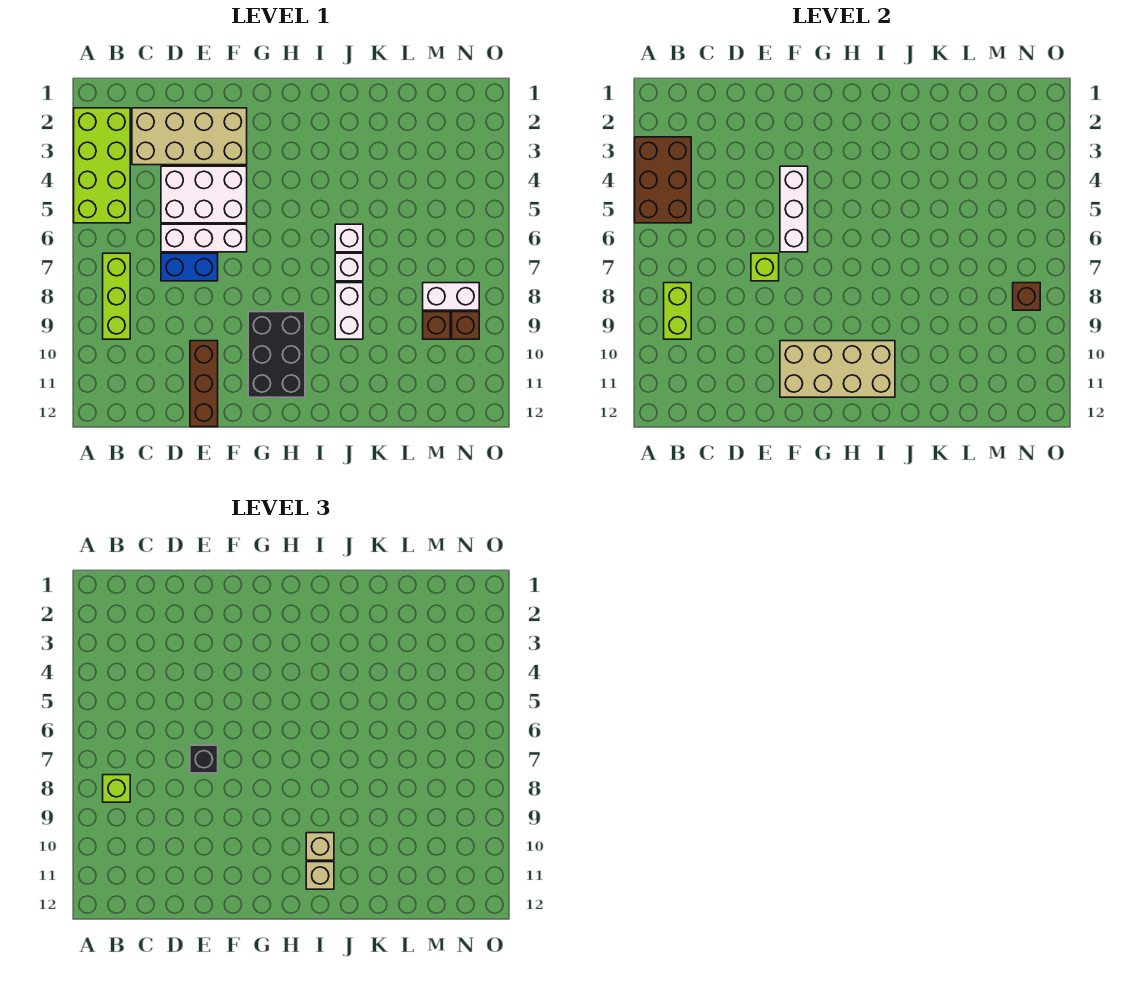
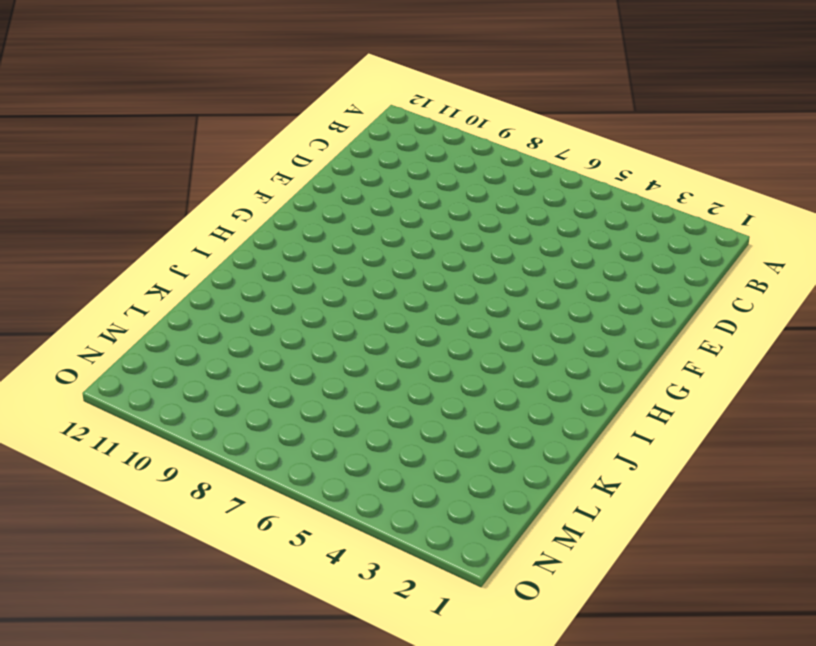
none -> lime 2x4 brick [74,108,130,223]
none -> lime 1x3 brick [103,253,130,339]
none -> tan 2x4 brick [132,108,247,165]

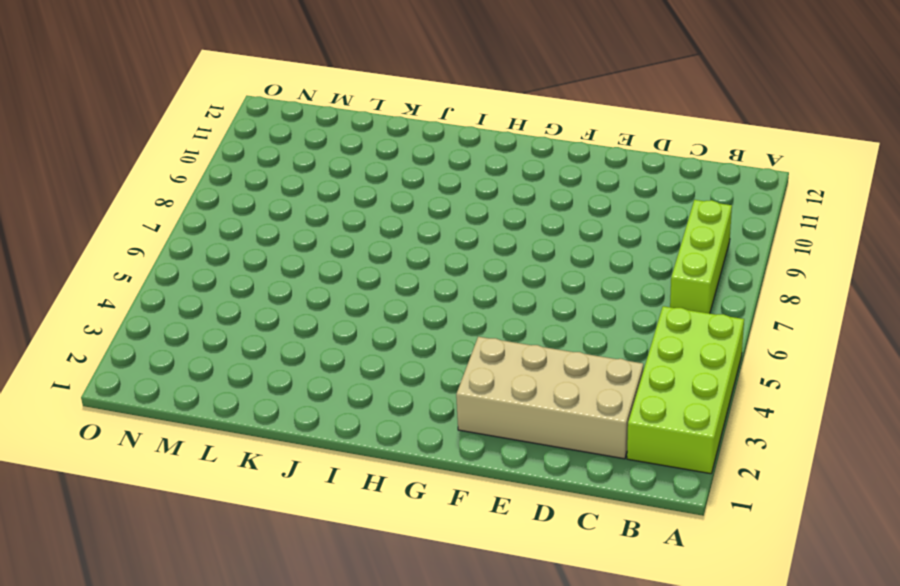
none -> white 2x3 brick [161,166,247,223]
none -> white 1x3 brick [161,224,247,252]
none -> blue 1x2 brick [161,253,218,281]

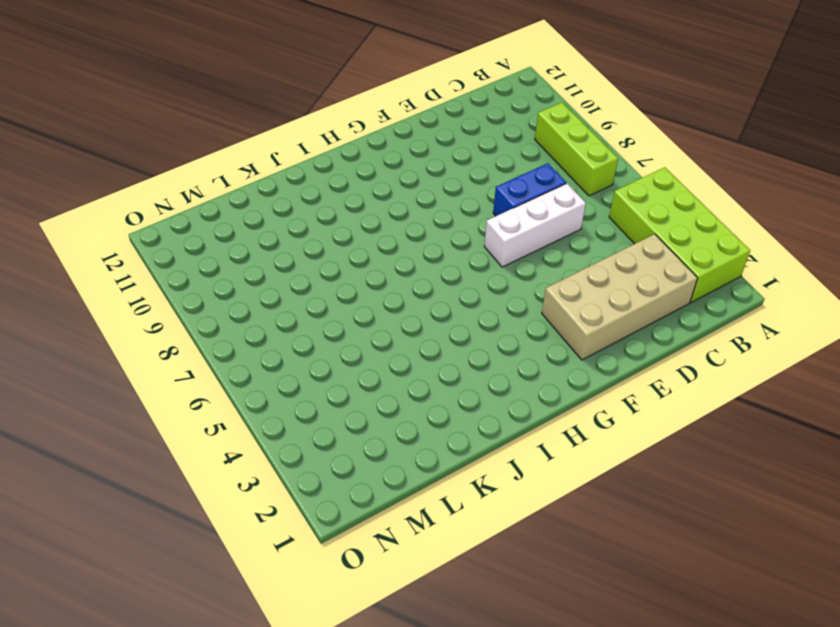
none -> white 2x3 brick [161,166,247,223]
none -> brown 1x3 brick [190,341,218,427]
none -> black 2x3 brick [248,312,305,397]

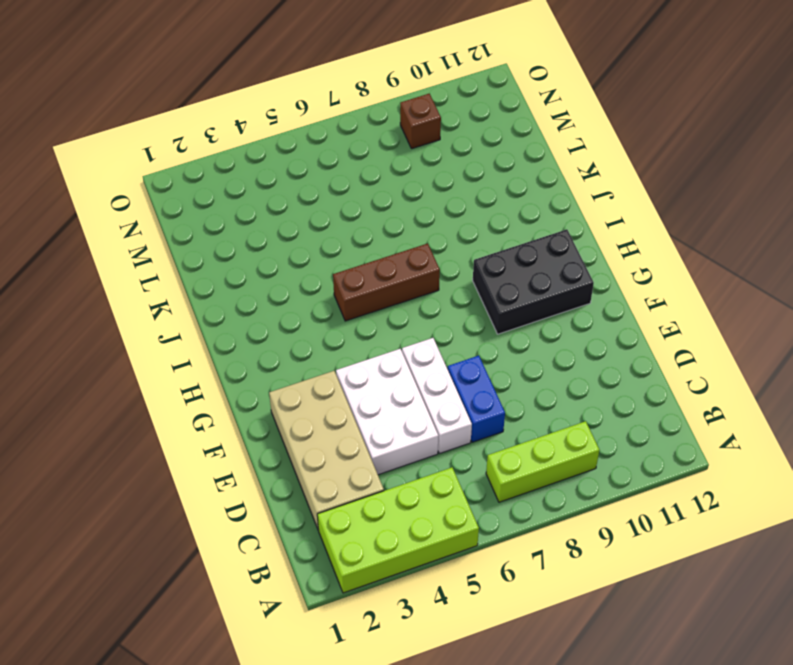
brown 1x3 brick [333,243,440,321] -> brown 1x3 brick moved to [190,341,218,427]
none -> white 1x1 brick [335,224,363,252]
none -> white 1x1 brick [335,253,363,281]
none -> white 1x2 brick [335,283,363,339]

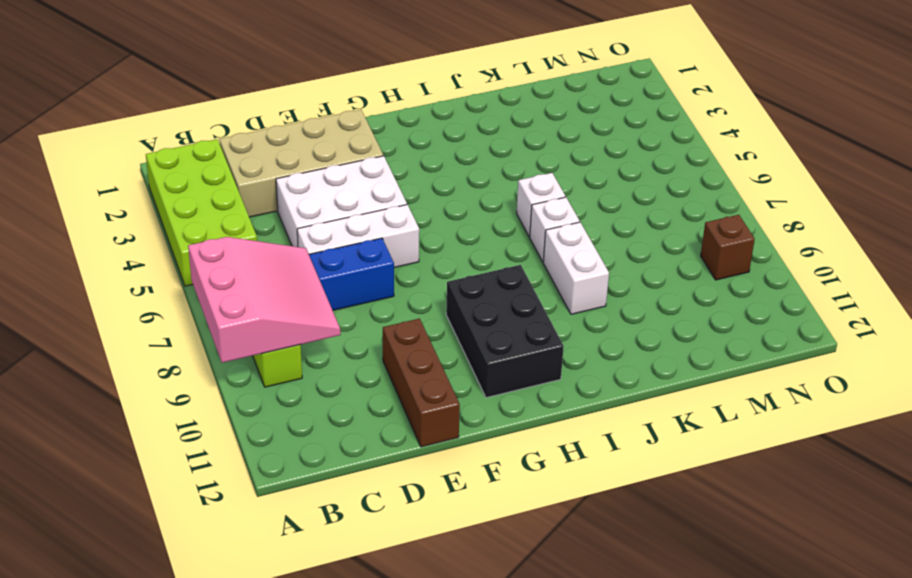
pink 3x3 slope [188,237,341,363] -> lime 1x2 brick [664,283,691,339]
none -> white 1x2 brick [423,283,479,310]
none -> brown 1x1 brick [423,312,450,339]
none -> brown 2x3 brick [635,137,691,223]

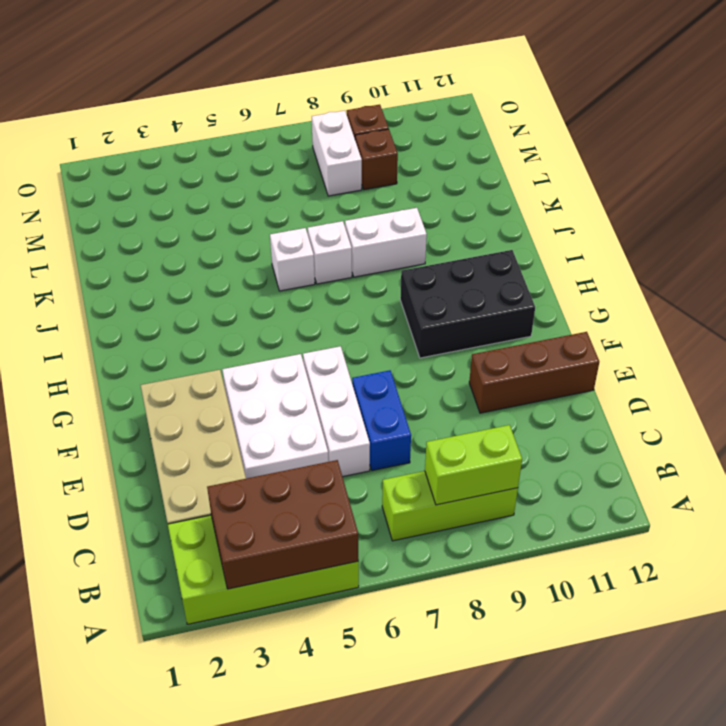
none -> lime 1x1 brick [751,253,779,281]
none -> white 1x3 brick [780,166,808,252]
none -> tan 2x4 brick [780,341,895,397]

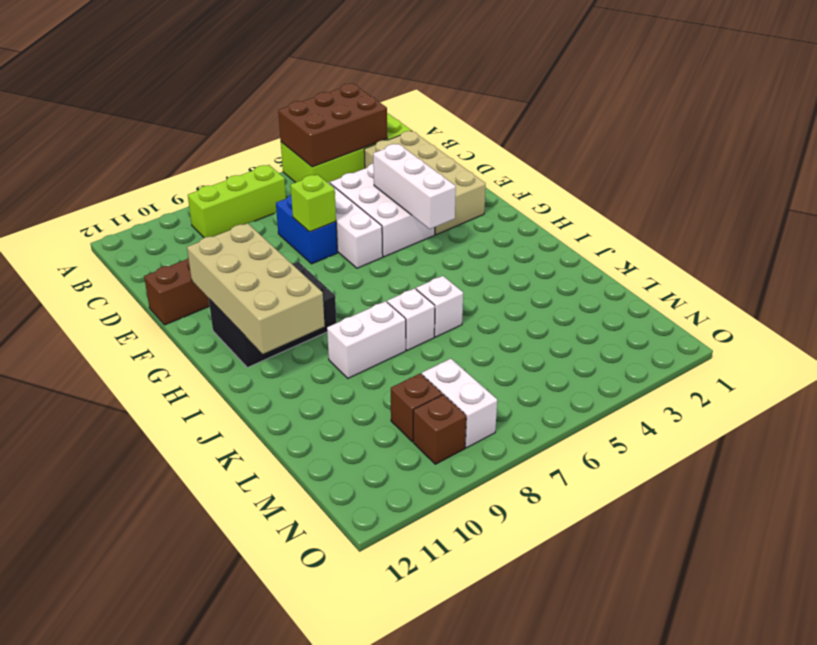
white 1x3 brick [373,144,456,229] -> white 1x3 brick turned to [780,166,808,252]
none -> lime 1x2 brick [664,283,691,339]
none -> brown 1x1 brick [1013,283,1040,310]
none -> lime 1x1 brick [103,775,130,802]

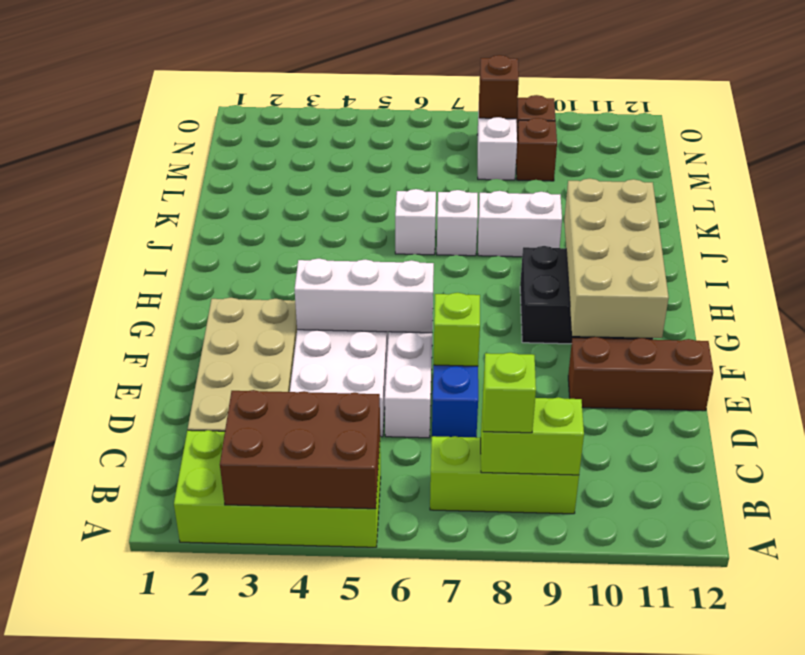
none -> black 1x1 brick [190,745,218,773]
none -> tan 1x1 brick [306,833,334,860]
none -> tan 1x1 brick [306,862,334,889]

